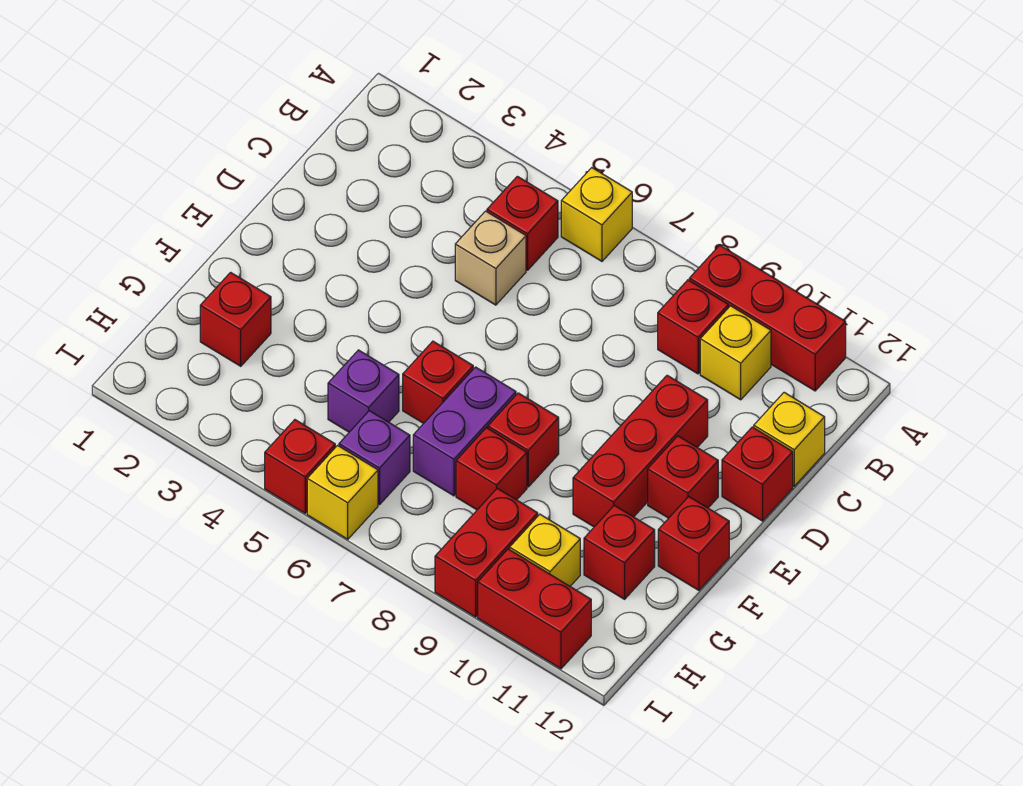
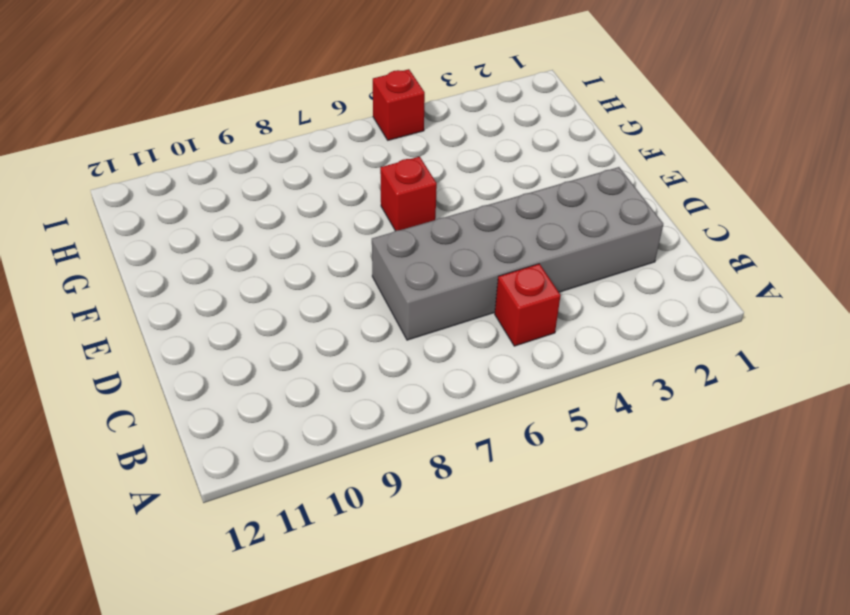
grey 2x6 brick [372,167,663,340] -> tan 1x1 brick [455,211,526,305]
none -> yellow 1x1 brick [561,168,632,261]
none -> red 1x3 brick [689,245,846,391]
none -> red 1x1 brick [658,280,728,374]

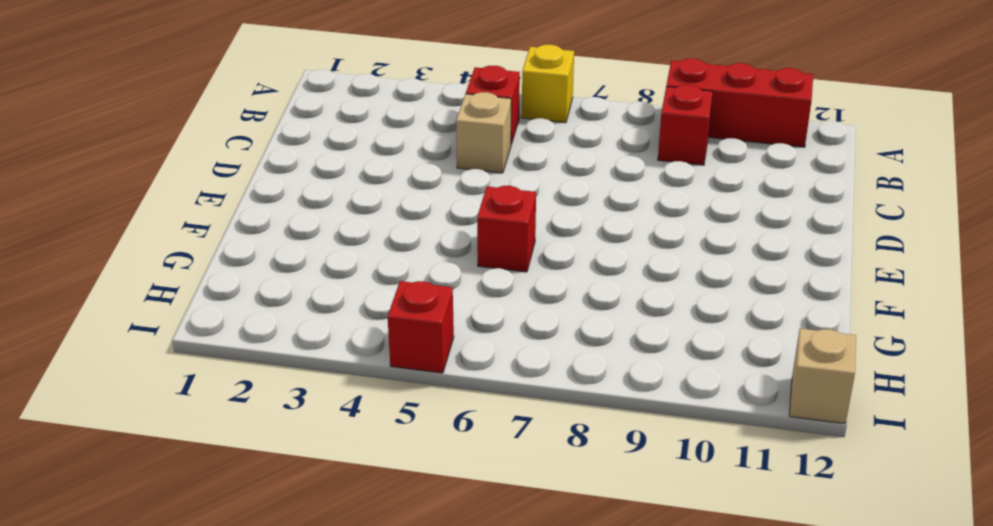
tan 1x1 brick [789,328,856,424] -> none
none -> yellow 1x1 brick [700,306,771,400]
none -> yellow 1x1 brick [754,392,825,486]
none -> red 1x3 brick [573,375,708,527]

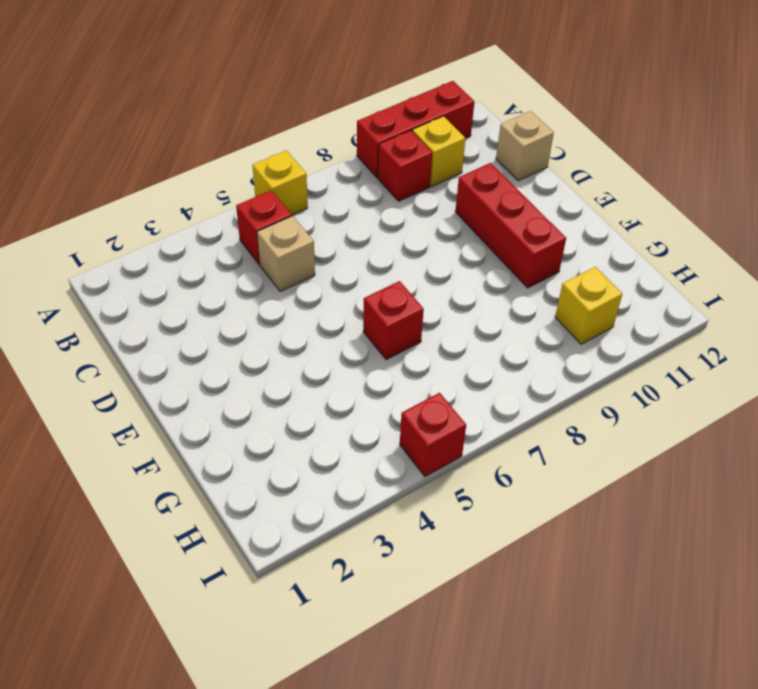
tan 1x1 brick [496,111,554,181] -> yellow 1x1 brick [754,392,825,486]
none -> red 1x1 brick [722,427,793,521]
none -> red 1x1 brick [648,436,718,518]
none -> purple 1x2 brick [413,367,516,496]

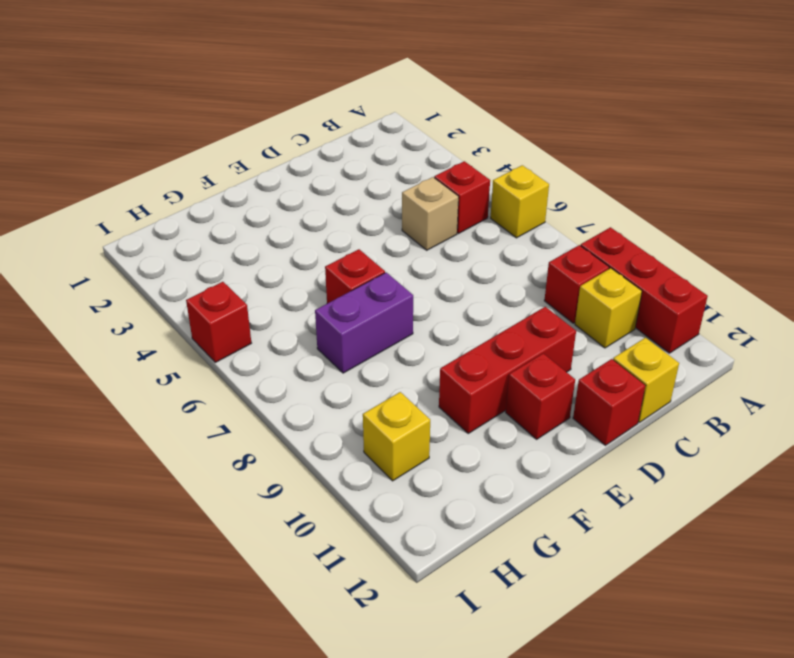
none -> red 1x1 brick [488,393,559,487]
none -> red 1x1 brick [658,497,729,590]
none -> red 1x1 brick [200,272,271,366]

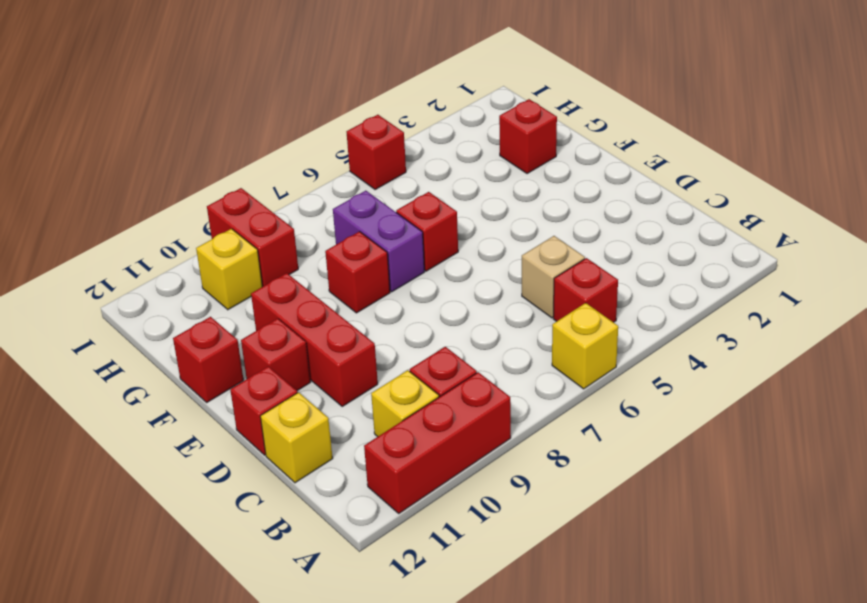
none -> purple 1x1 brick [328,350,399,432]
none -> red 1x1 brick [456,428,527,510]
none -> red 1x1 brick [584,505,655,599]

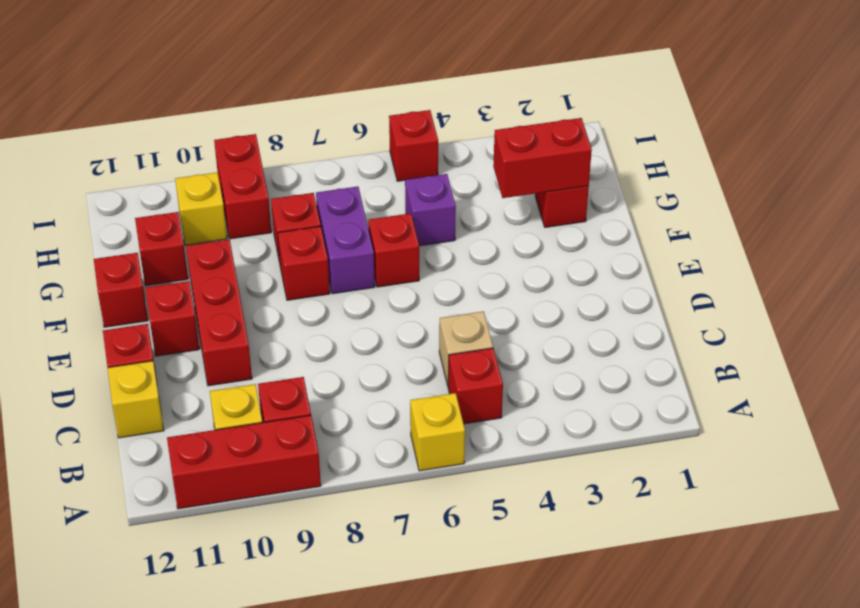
red 1x2 brick [493,118,592,198] -> red 1x2 brick moved to [478,549,591,669]
none -> purple 1x1 brick [339,411,410,505]
none -> yellow 1x1 brick [307,445,378,539]

